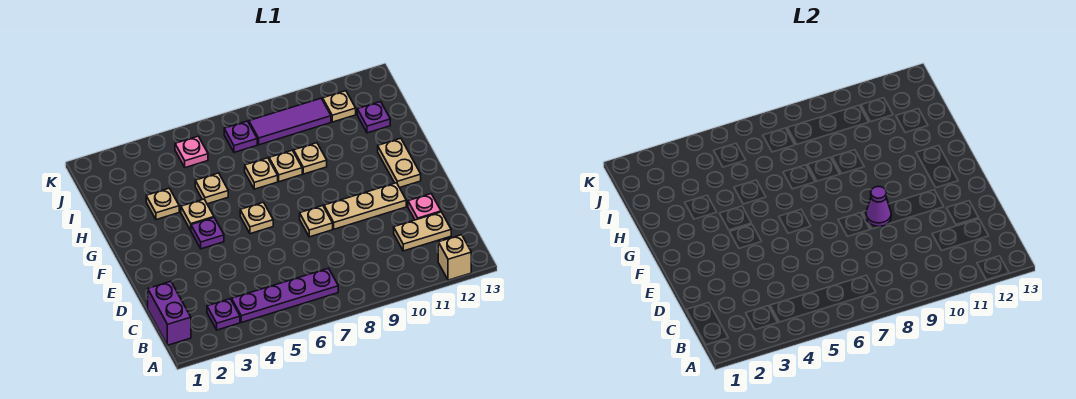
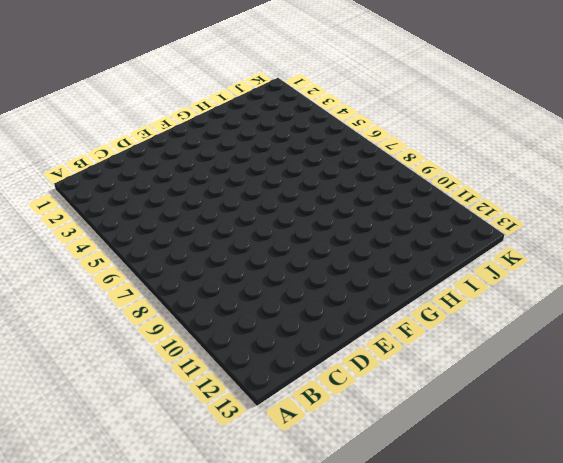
none -> tan 1x1 brick [438,235,471,280]
none -> purple 1x2 brick [148,281,191,345]
none -> purple 1x1 plate [207,299,240,330]

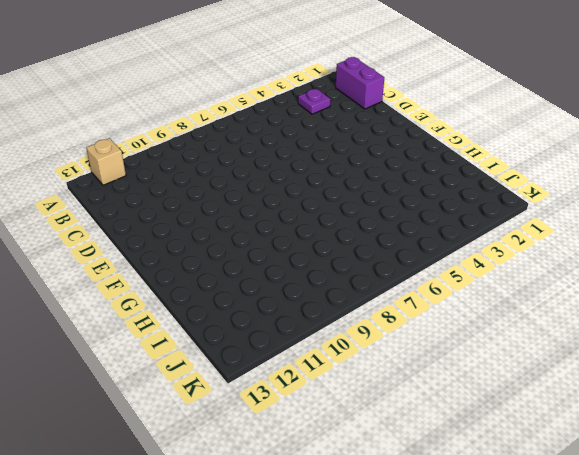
none -> purple 1x4 plate [232,268,338,322]
none -> tan 1x2 plate [394,212,451,251]
none -> pink 1x1 plate [408,194,441,220]

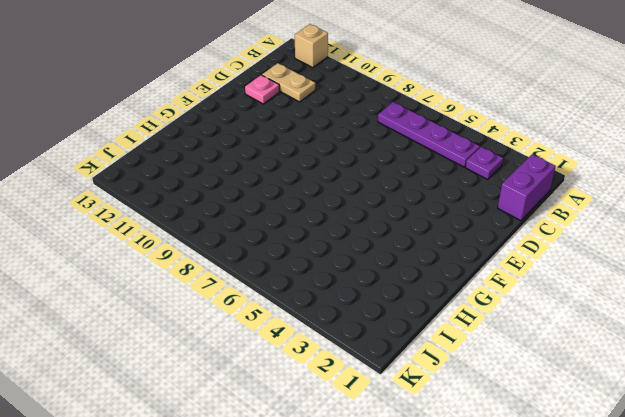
none -> tan 1x1 plate [300,206,333,237]
none -> tan 1x3 plate [324,183,406,229]
none -> purple 1x1 plate [191,218,224,249]

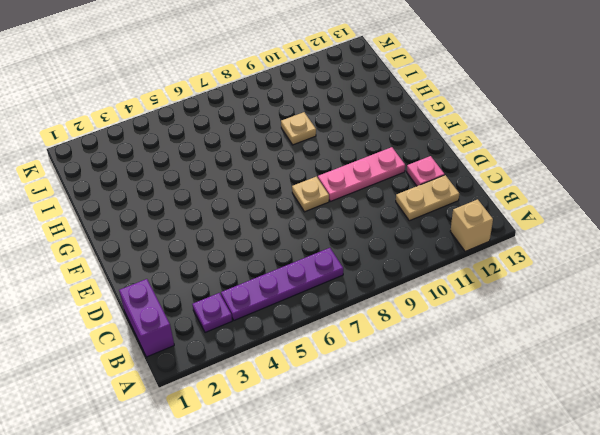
pink 1x3 plate [318,147,405,201] -> tan 1x3 plate [324,183,406,229]
none -> purple 1x1 plate [191,218,224,249]
none -> tan 1x1 plate [240,202,273,234]
none -> tan 1x2 plate [378,138,421,188]

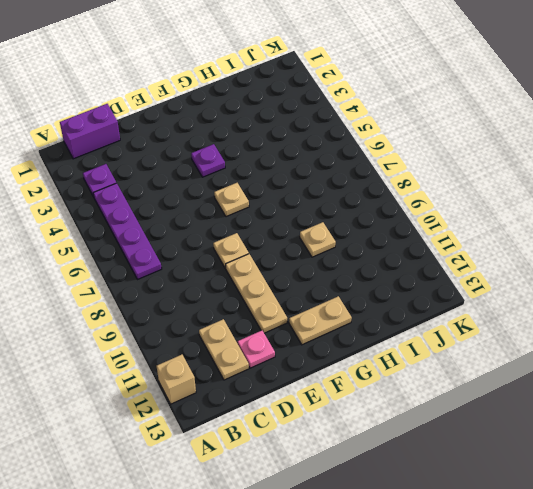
none -> tan 1x1 plate [181,199,214,230]
none -> tan 1x1 plate [146,188,179,220]
none -> tan 1x1 plate [195,173,228,204]

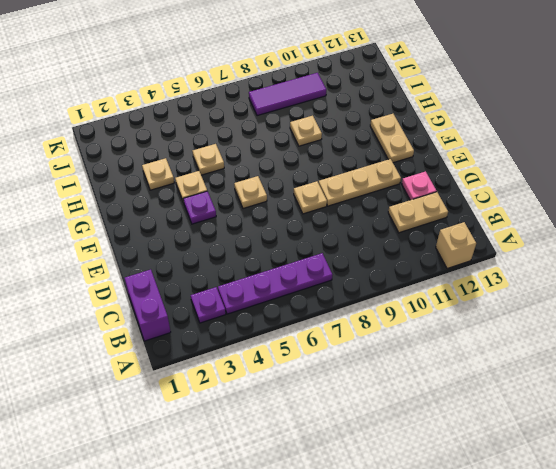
none -> tan 1x1 plate [245,158,278,189]
none -> tan 1x1 plate [269,150,302,182]
none -> purple 1x1 plate [357,102,390,133]

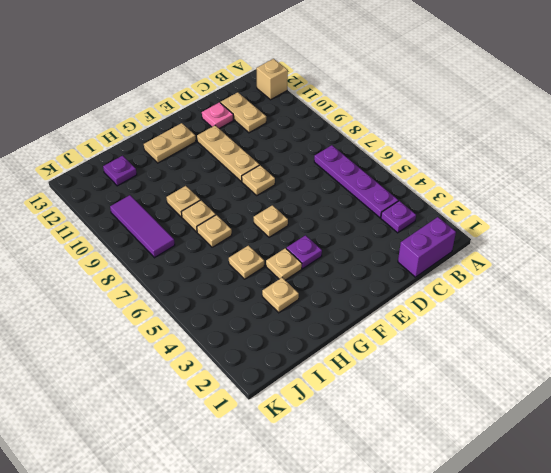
none -> pink 1x1 plate [175,136,208,168]
none -> purple 1x1 plate [224,121,257,152]
none -> tan 1x1 plate [323,91,356,122]

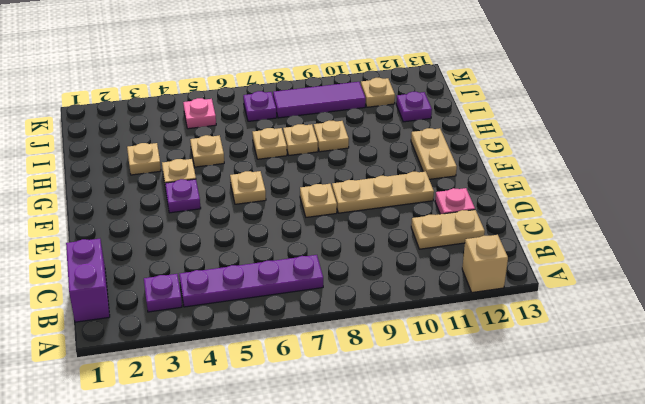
none -> purple 1x1 cone [866,187,891,226]

